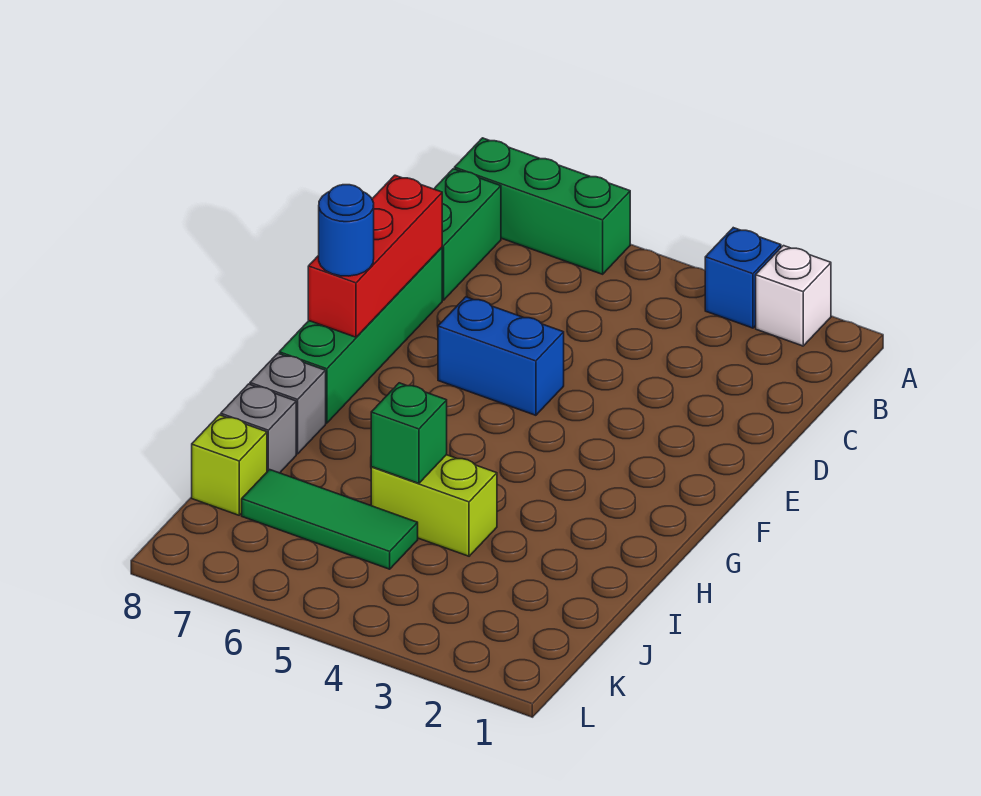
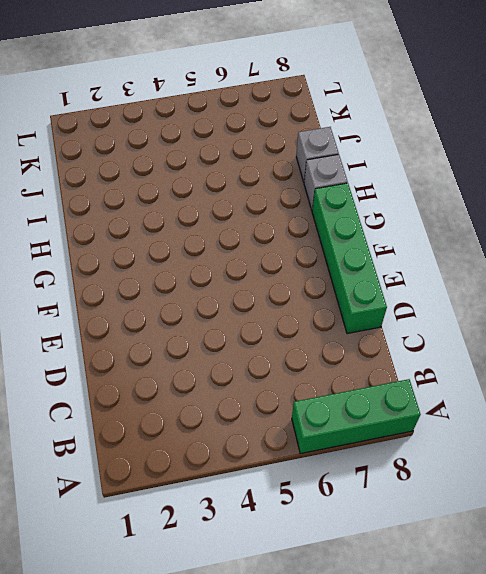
none -> white 1x1 brick [756,246,831,346]
none -> blue 1x1 brick [705,228,781,328]
none -> green 1x2 brick [434,169,501,300]

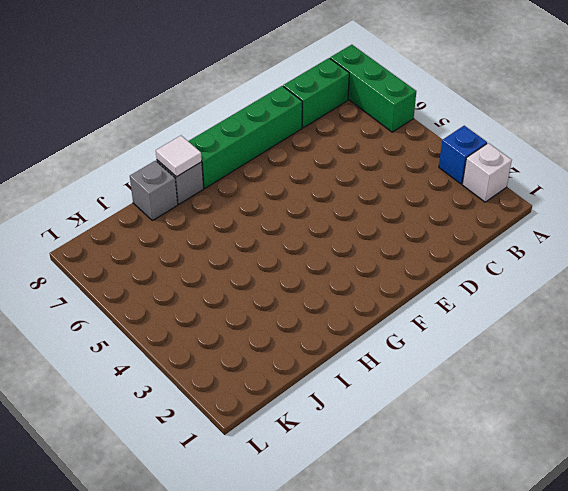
white 1x1 tile [156,136,202,177] -> none
none -> blue 1x2 brick [438,297,564,415]
none -> lime 1x2 brick [371,455,497,556]
none -> green 1x3 tile [242,470,418,569]

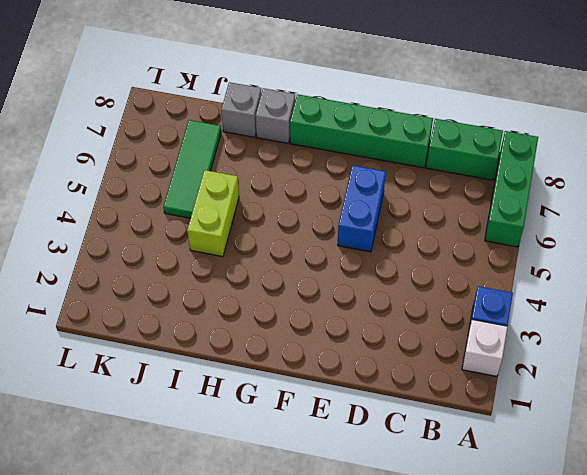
none -> lime 1x1 brick [192,415,267,515]
none -> red 1x3 brick [308,175,442,337]
none -> green 1x1 brick [371,383,447,483]

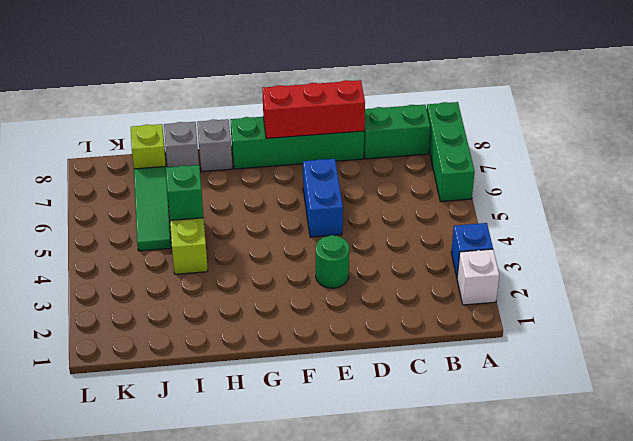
green 1x1 round brick [316,235,349,288] -> none
none -> blue 1x1 round brick [319,185,374,276]

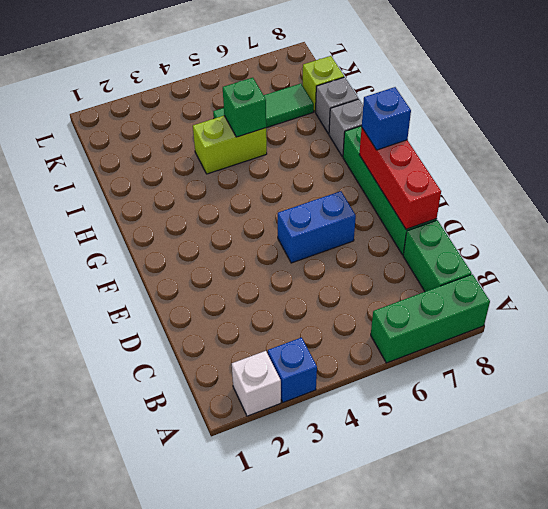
blue 1x1 brick [362,87,411,150] -> blue 1x1 round brick [319,185,374,276]

